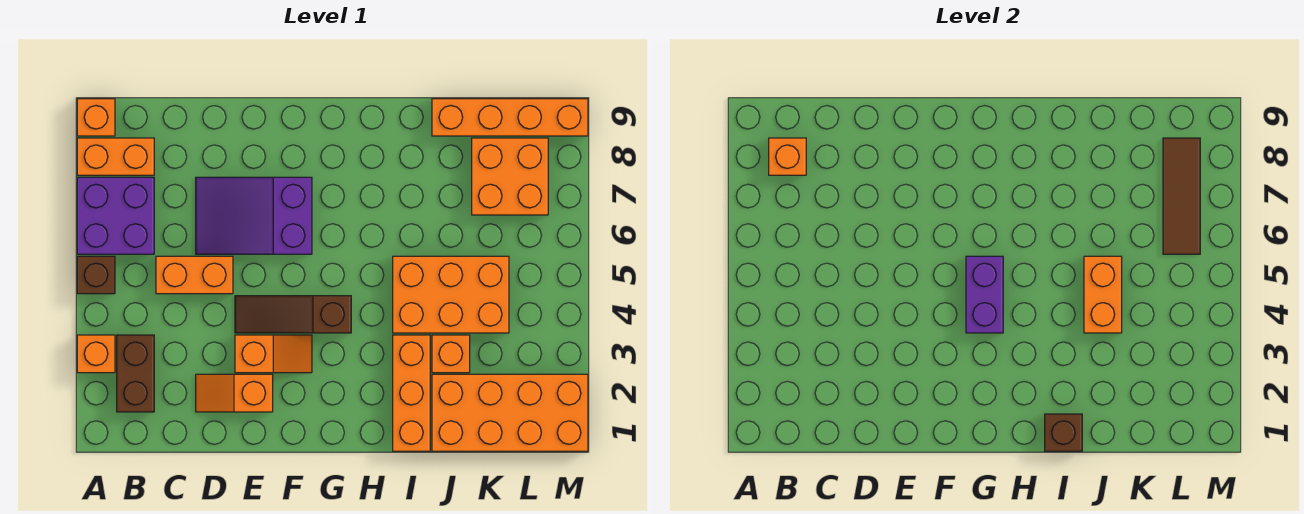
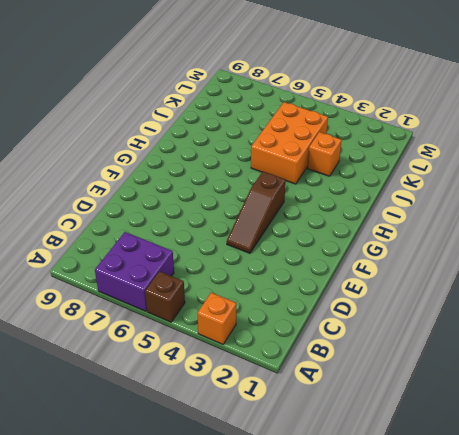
none -> orange 1x2 brick [77,138,154,175]
none -> orange 1x1 brick [77,99,115,136]
none -> brown 1x2 brick [117,335,154,412]

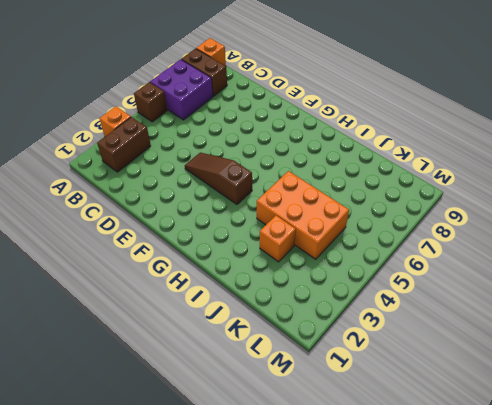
brown 1x2 brick [181,49,227,96] -> orange 1x2 brick [77,138,154,175]
none -> orange 1x2 brick [156,256,233,294]
none -> orange 1x2 slope [196,374,273,412]
none -> purple 2x3 slope [196,177,312,254]

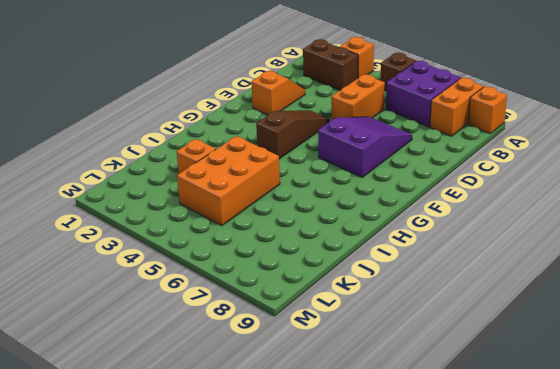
none -> orange 1x2 slope [235,335,312,373]
none -> orange 1x3 brick [393,335,430,451]
none -> orange 2x4 brick [432,374,588,451]

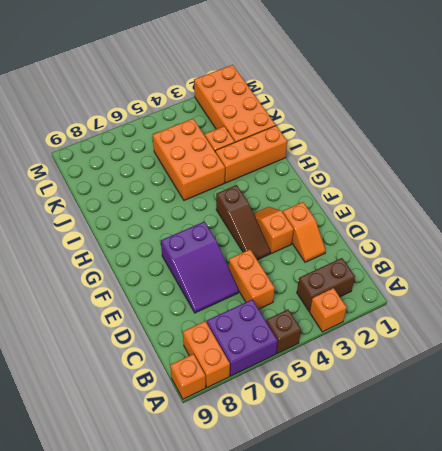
none -> orange 1x4 brick [432,99,588,136]
none -> orange 2x2 brick [472,138,548,215]
none -> orange 1x1 brick [769,138,806,175]

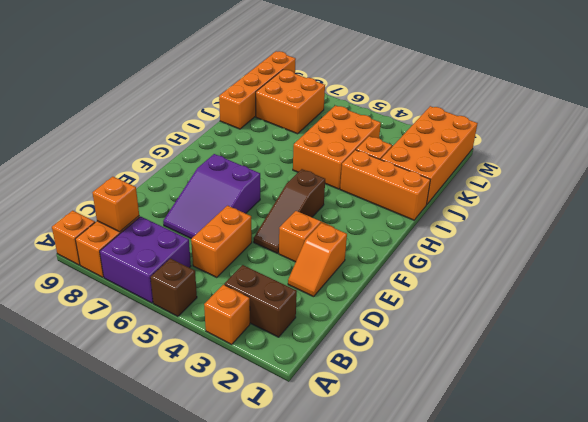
none -> purple 1x2 brick [966,256,1003,333]
none -> brown 1x1 brick [1045,414,1082,451]
none -> orange 1x2 brick [1084,256,1122,333]

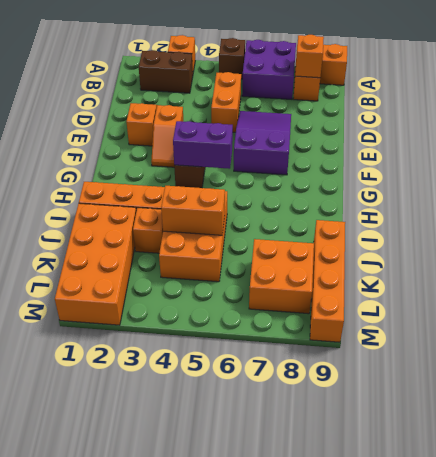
none -> brown 1x1 brick [1045,414,1082,451]
none -> brown 1x3 tile [1163,138,1200,254]

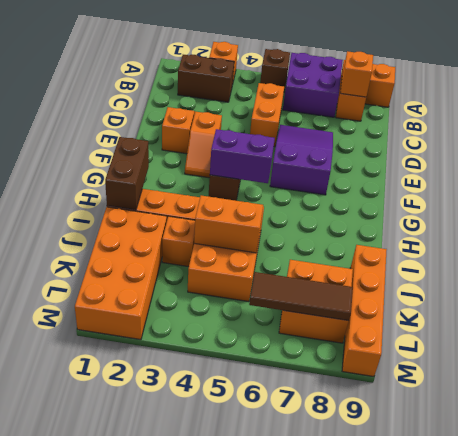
brown 1x2 brick [105,137,149,210] -> brown 1x1 brick [1045,414,1082,451]

